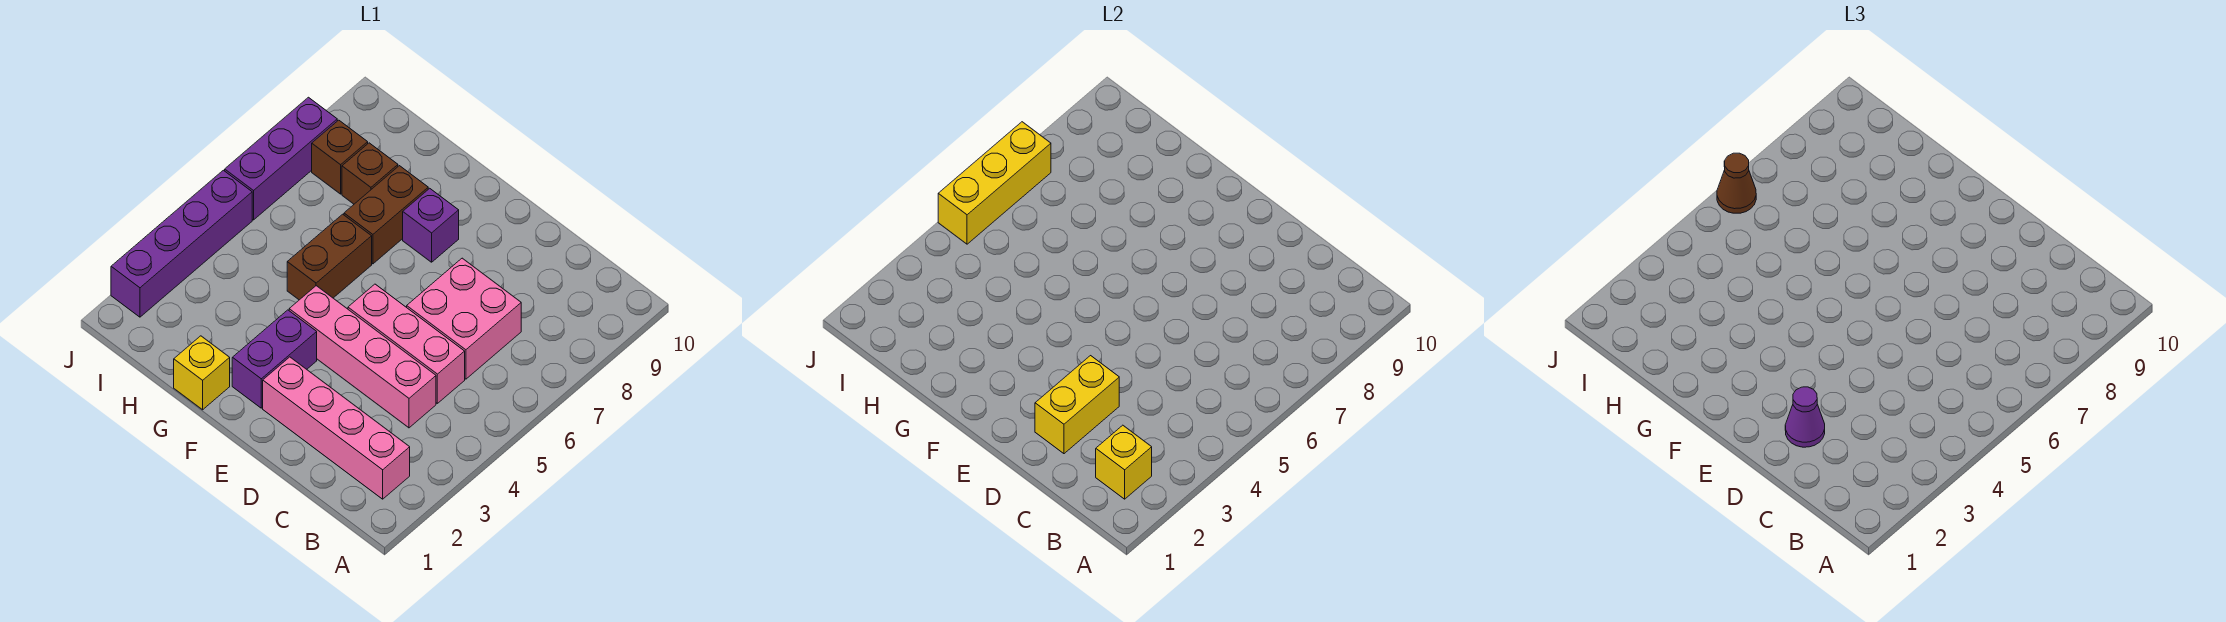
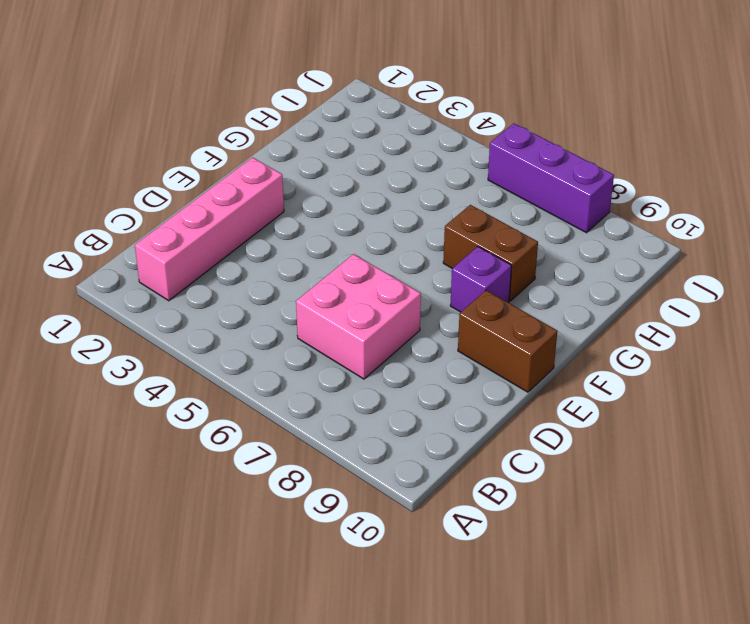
brown 1x2 brick [458,290,557,392] -> brown 1x2 brick moved to [287,214,372,300]
none -> pink 1x4 brick [289,286,436,428]
none -> pink 1x3 brick [348,284,465,403]
none -> purple 1x2 brick [232,310,317,408]

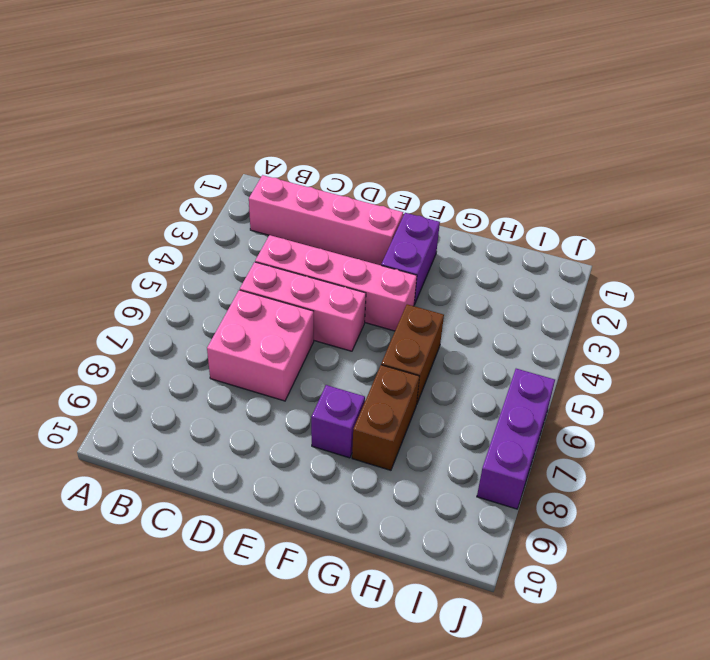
none -> yellow 1x1 brick [174,336,230,410]
none -> brown 1x1 brick [342,143,398,204]
none -> brown 1x1 brick [312,120,368,194]

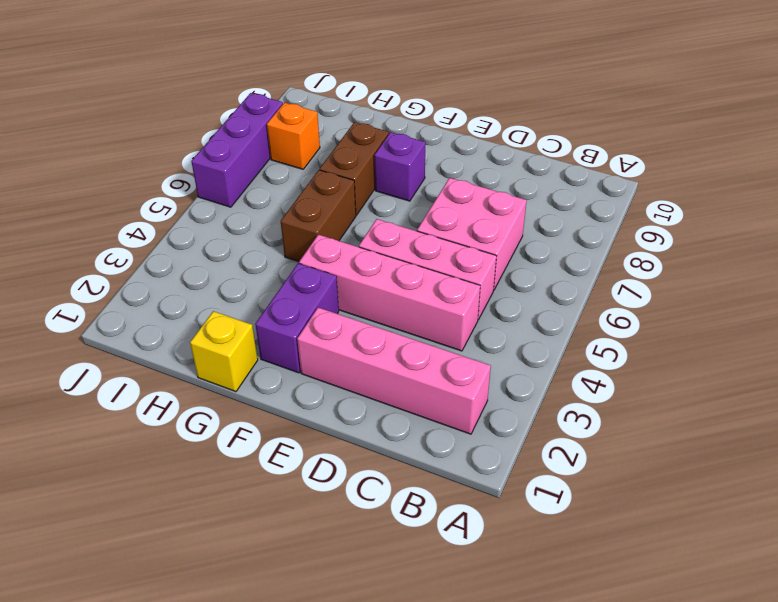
orange 1x1 brick [267,103,320,169] -> brown 1x1 brick [312,120,368,194]
none -> brown 1x1 brick [342,143,398,204]
none -> purple 1x4 brick [111,170,252,317]
none -> yellow 1x1 brick [1096,425,1152,499]

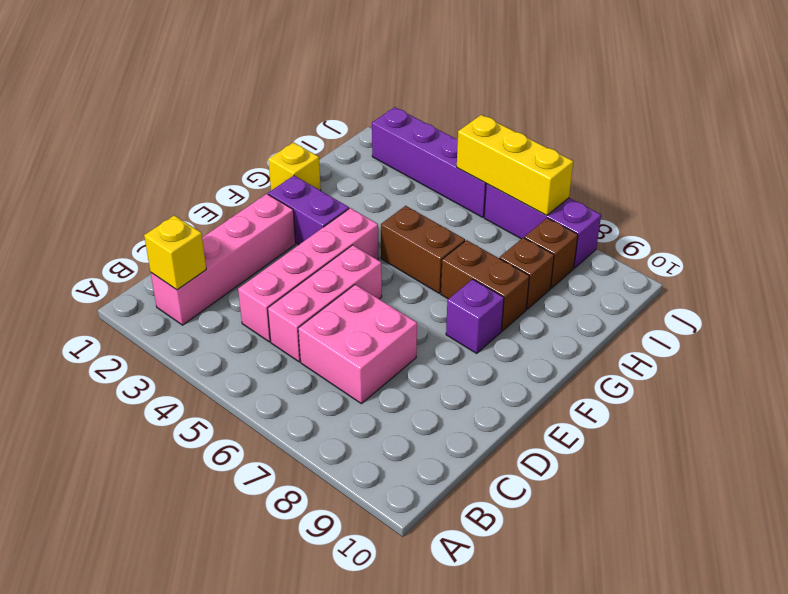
none -> yellow 1x2 brick [1035,356,1119,454]
none -> purple 1x1 cone [1785,387,1825,447]
none -> brown 1x1 cone [1717,153,1756,213]

